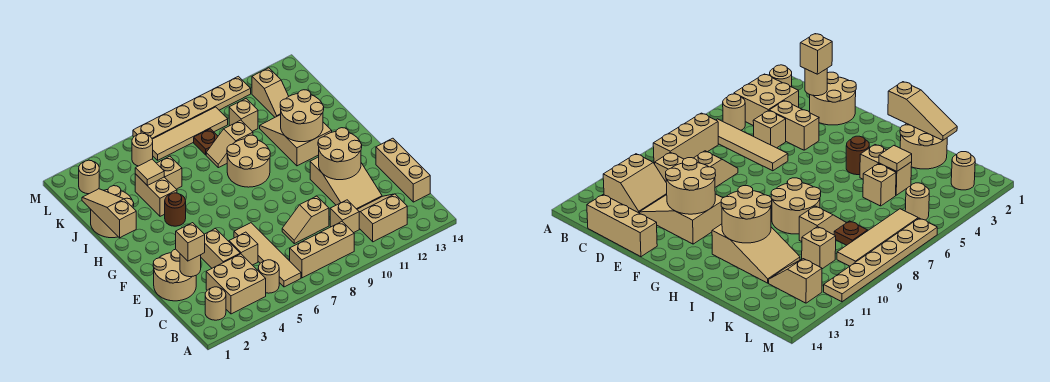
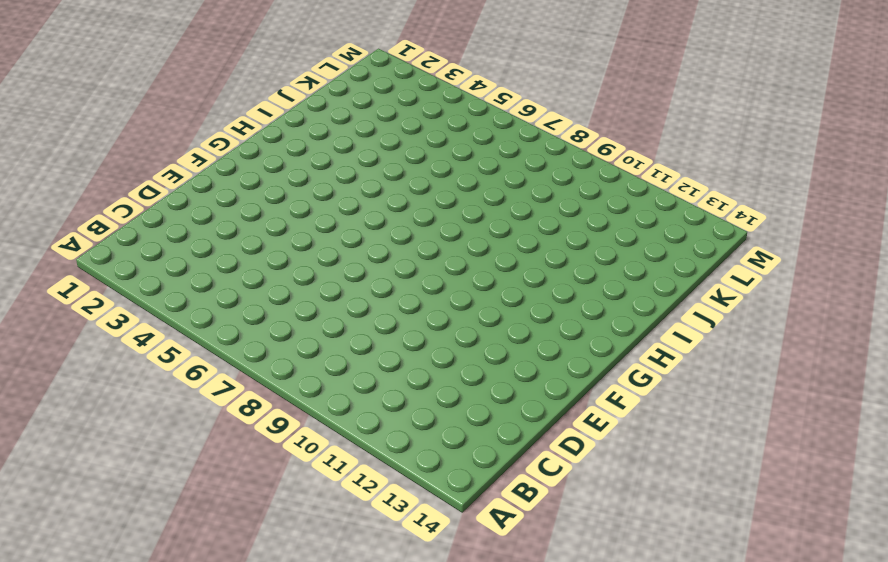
none -> tan 1x1 round brick [205,287,226,320]
none -> tan 2x2 brick [206,254,266,314]
none -> tan 1x1 round brick [258,260,279,293]
none -> tan 1x4 tile [234,223,301,287]

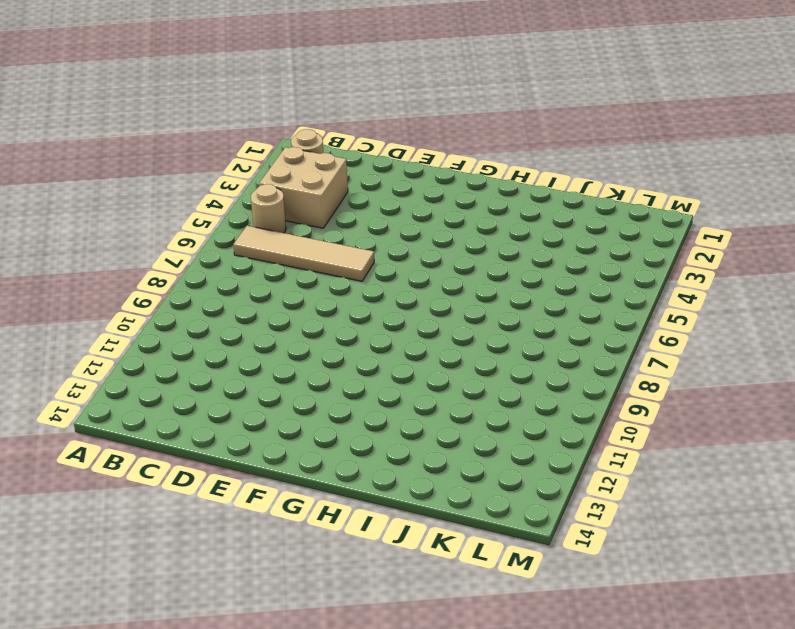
none -> tan 1x3 brick [290,222,354,278]
none -> tan 2x2 slope [357,194,407,242]
none -> tan 1x1 brick [330,200,359,233]
none -> tan 1x3 brick [376,138,430,202]

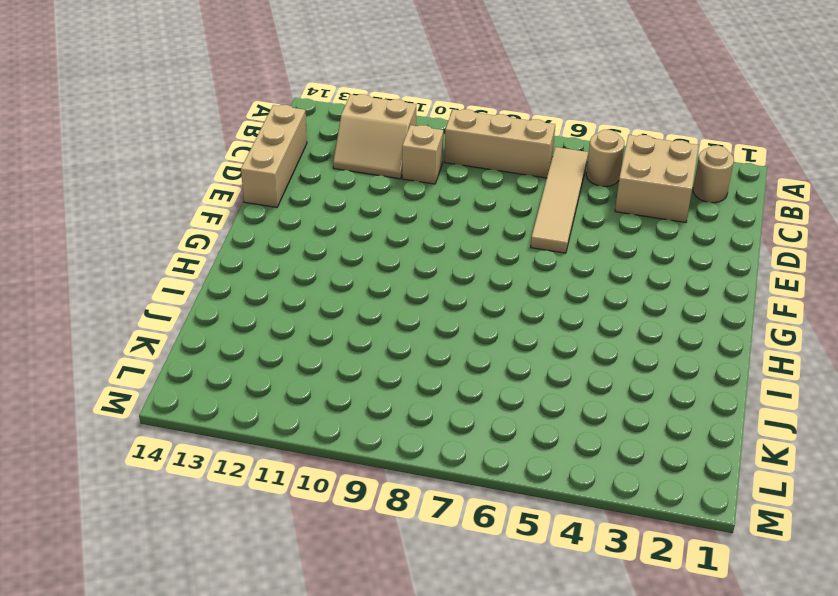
none -> tan 2x2 round brick [153,249,196,301]
none -> tan 1x2 brick [201,228,240,268]
none -> tan 1x1 brick [229,232,258,265]
none -> tan 1x2 slope [282,196,329,244]

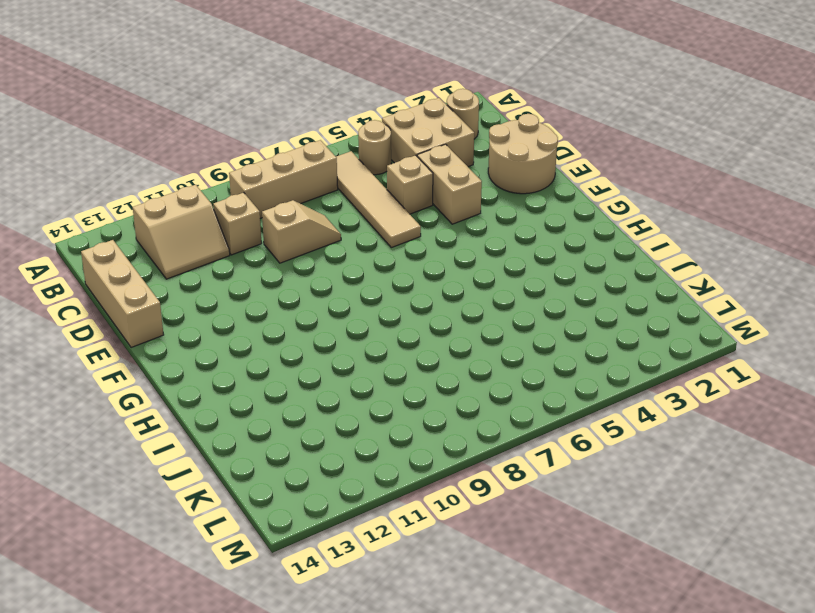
none -> tan 2x3 slope [310,157,382,209]
none -> brown 1x1 round brick [165,193,186,226]
none -> tan 2x2 round brick [227,135,270,187]
none -> tan 2x3 slope [260,115,332,166]

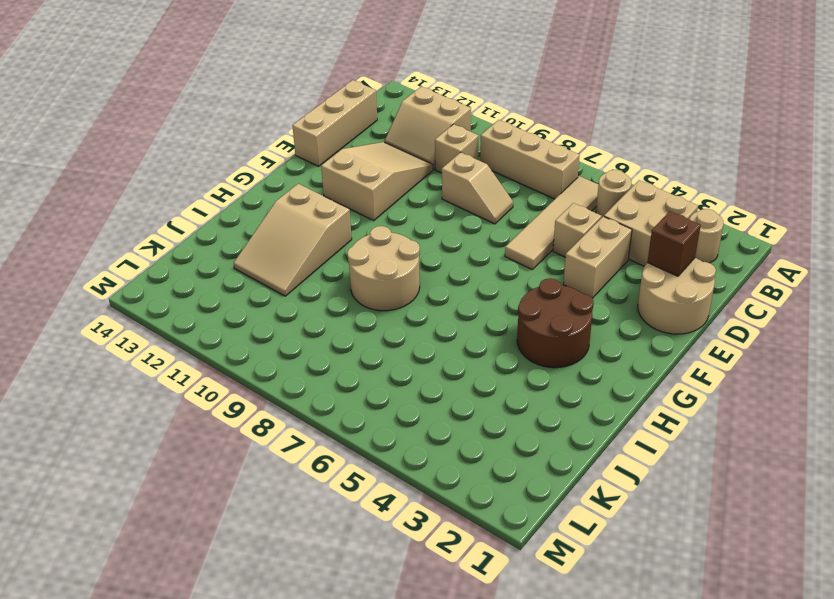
brown 1x1 brick [647,211,701,276] -> tan 1x1 round brick [180,254,201,277]
brown 2x2 round brick [517,278,594,368] -> brown 1x1 round brick [165,193,186,226]
none -> tan 2x2 round brick [91,186,134,238]
none -> tan 1x2 brick [135,174,177,216]
none -> tan 1x1 brick [157,156,182,189]
none -> tan 1x2 slope [206,120,253,168]

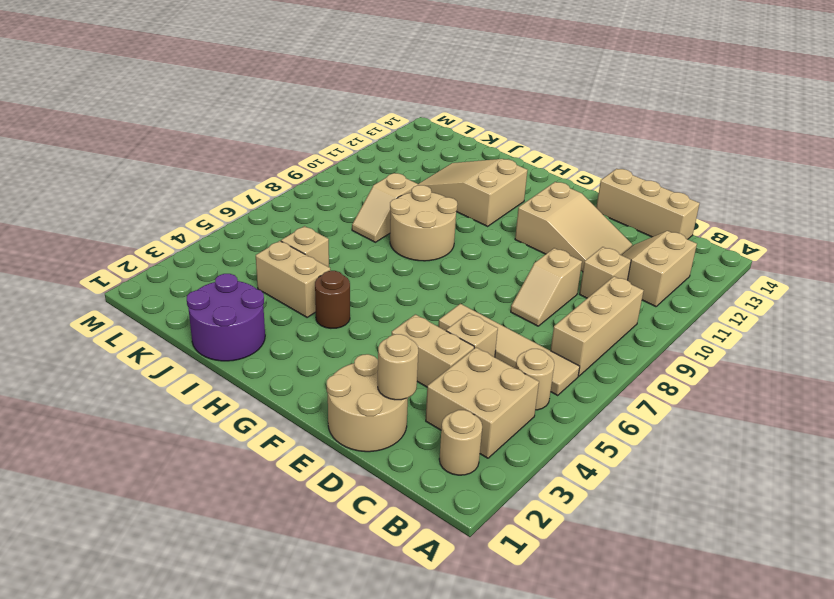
purple 2x2 round brick [187,274,265,361] -> tan 2x2 round brick [91,186,134,238]
none -> brown 1x1 plate [194,129,218,155]
none -> tan 1x1 brick [229,99,258,131]
none -> tan 1x2 slope [252,68,289,117]
none -> tan 1x1 round brick [79,160,99,194]

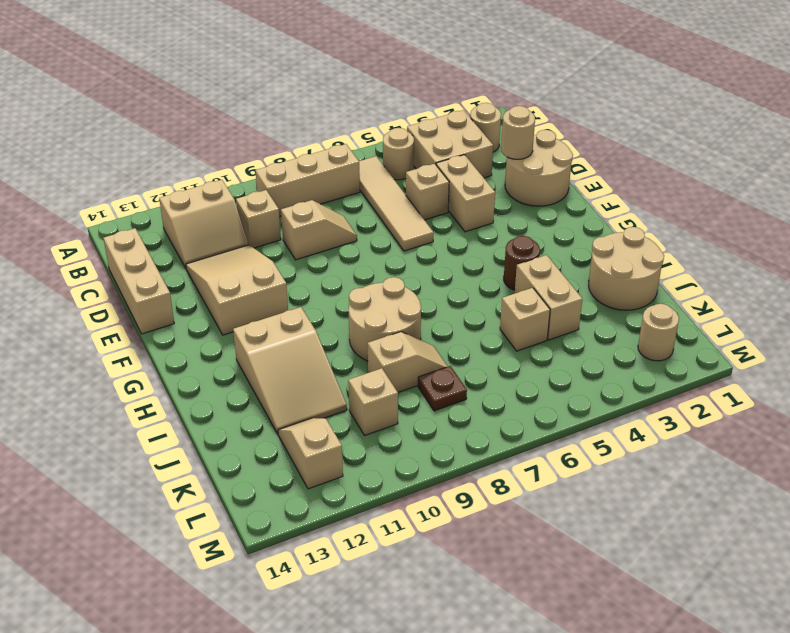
none -> tan 1x1 round brick [132,133,153,166]
none -> tan 1x4 tile [152,107,228,160]
none -> tan 1x6 plate [133,76,251,139]
none -> tan 2x2 round brick [318,128,362,180]

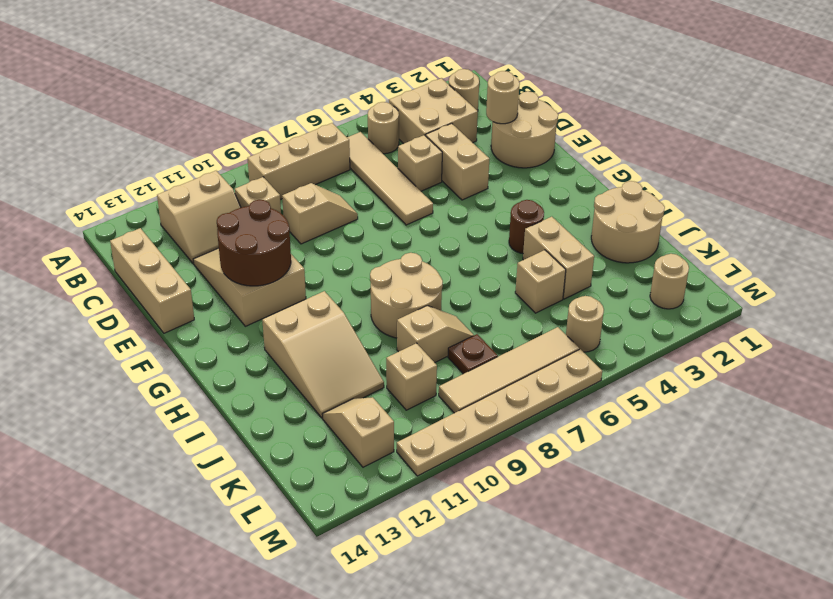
brown 2x2 round brick [217,200,291,286] -> tan 2x2 round brick [318,128,362,180]
none -> tan 1x3 slope [82,189,136,238]
none -> tan 2x2 round brick [280,90,324,142]
none -> tan 1x1 tile [135,159,164,185]
none -> tan 1x1 brick [176,223,205,261]

